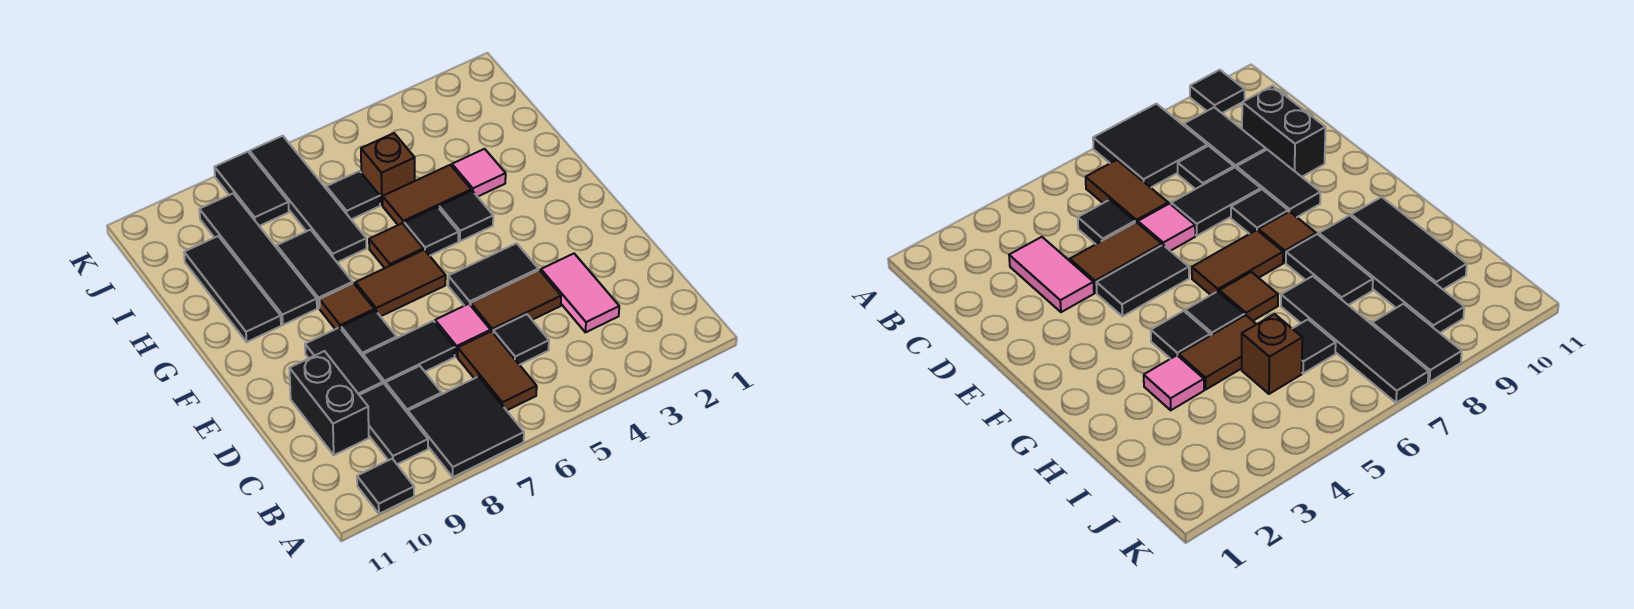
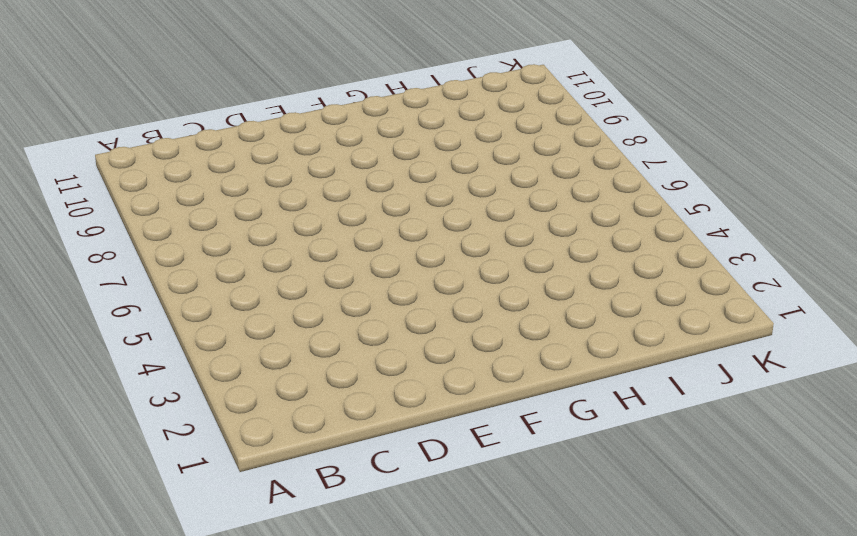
none -> black 2x2 tile [408,376,524,477]
none -> black 1x1 tile [357,459,414,514]
none -> brown 1x2 tile [458,331,537,410]

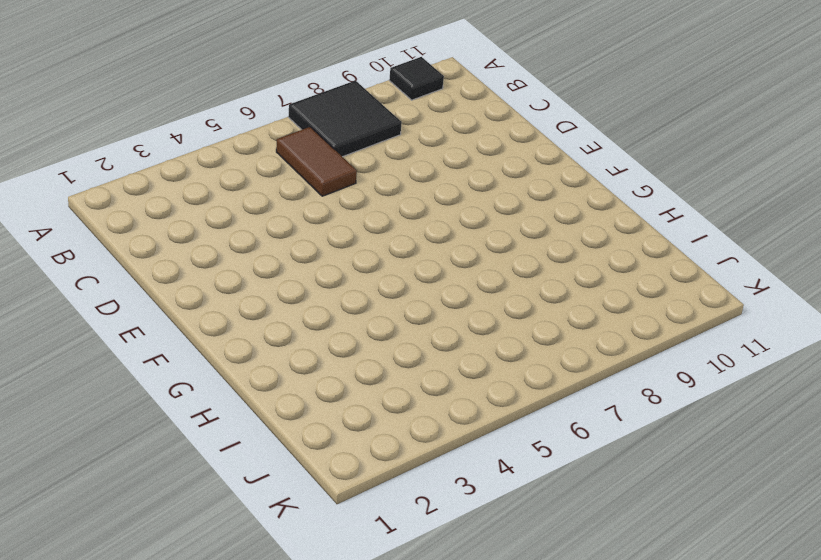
none -> black 1x2 tile [360,383,428,464]
none -> pink 1x2 tile [541,254,619,332]
none -> black 1x1 tile [493,314,549,365]

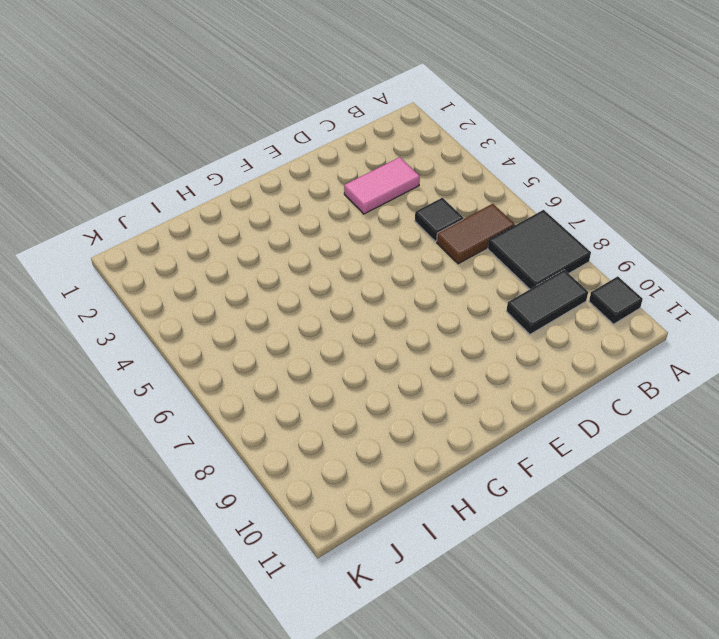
none -> black 1x1 tile [386,366,442,413]
none -> black 1x2 brick [290,351,369,455]
none -> brown 1x2 tile [471,270,561,332]

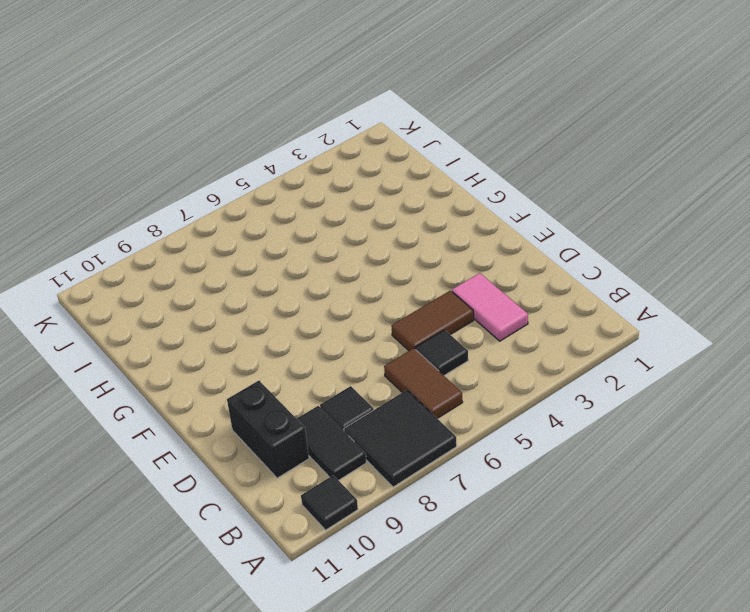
none -> pink 1x1 tile [435,304,491,356]
none -> black 1x2 tile [363,321,455,385]
none -> black 1x2 tile [305,328,383,395]

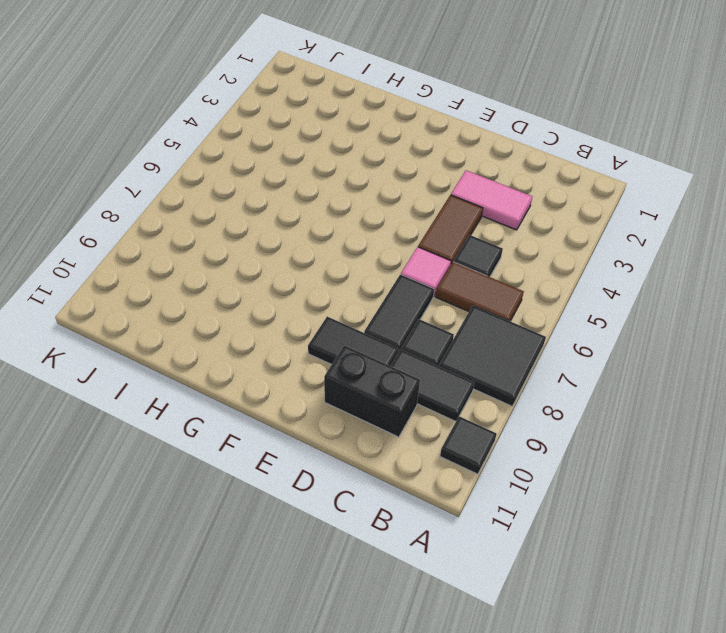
none -> black 1x2 tile [448,243,538,306]
none -> black 1x1 tile [341,310,397,356]
none -> brown 1x2 tile [355,250,446,316]

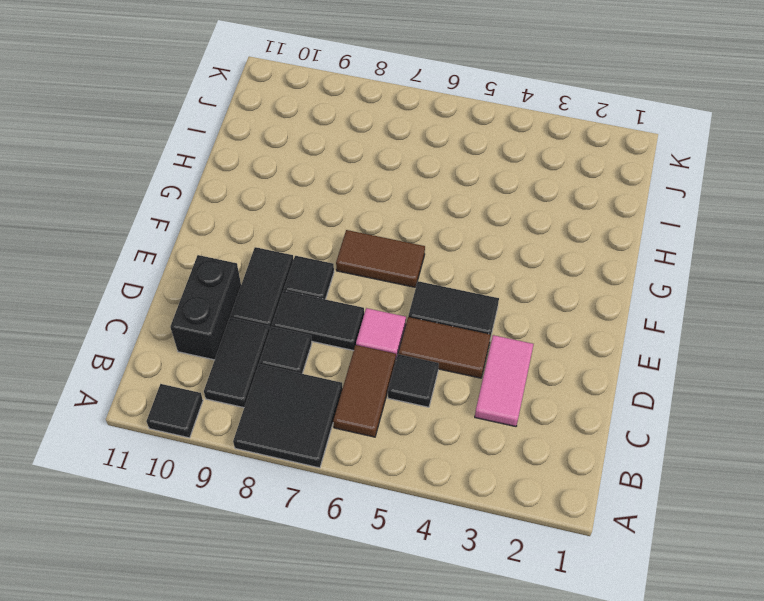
none -> brown 1x1 tile [320,283,374,329]
none -> black 1x1 tile [439,191,493,241]
none -> black 1x1 tile [404,207,458,256]

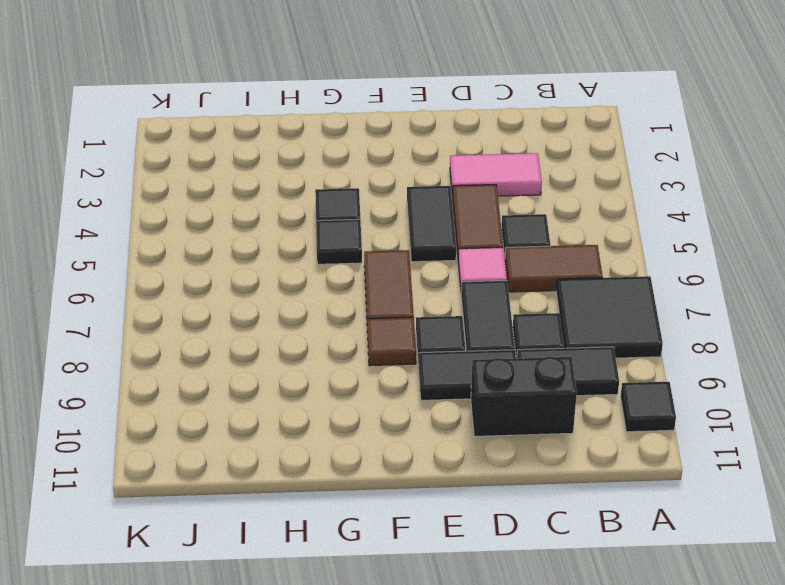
none -> brown 1x1 tile [369,223,423,268]
none -> black 1x2 tile [277,230,353,308]
none -> black 1x4 tile [199,194,317,325]

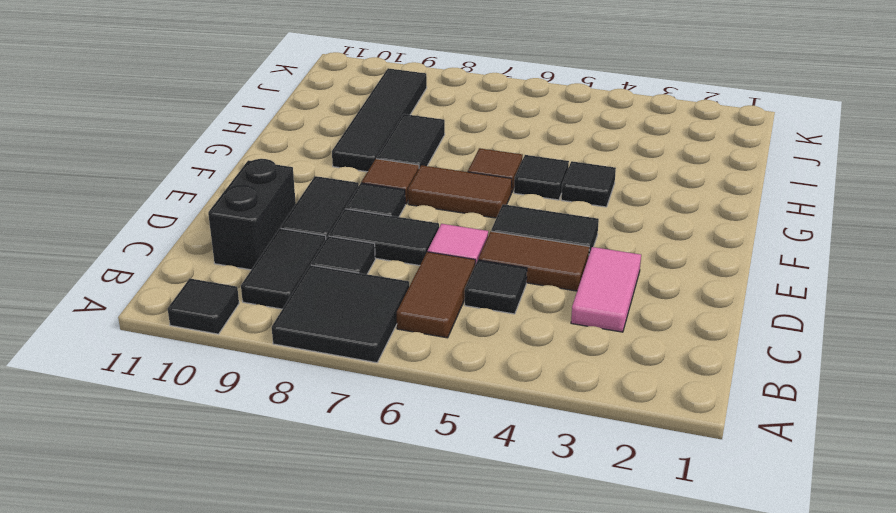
none -> black 1x3 tile [184,236,281,342]
none -> pink 1x1 tile [452,149,506,197]
none -> brown 1x2 tile [383,165,471,225]

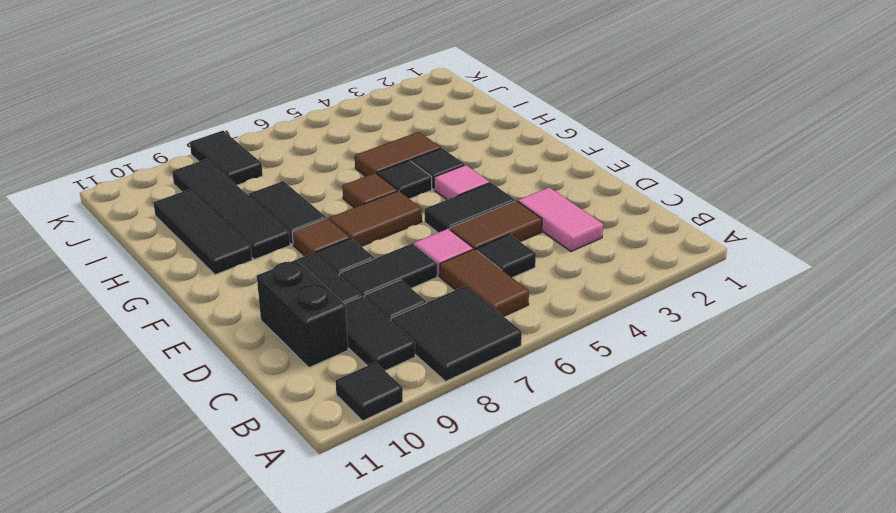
pink 1x1 tile [434,165,489,200] -> pink 1x1 tile moved to [452,149,506,197]
none -> black 1x4 tile [250,136,367,262]
none -> brown 1x1 brick [361,133,415,205]
none -> black 1x1 tile [326,171,380,219]

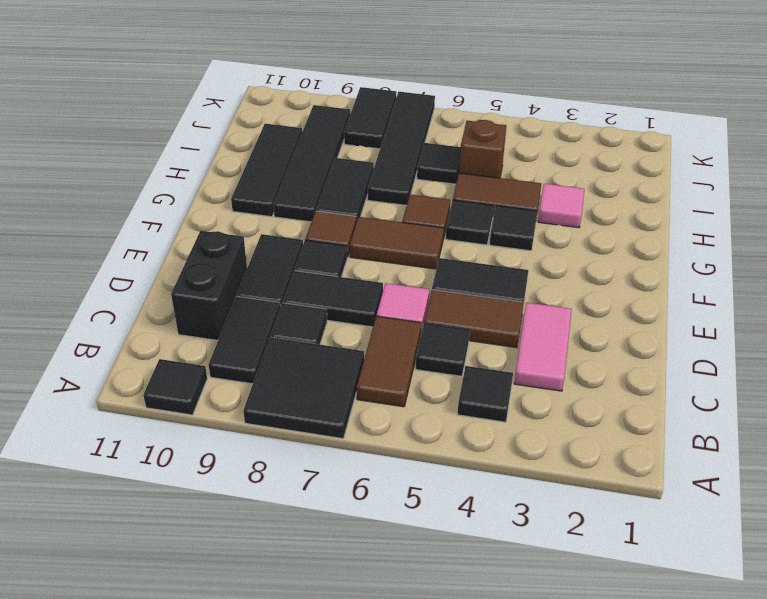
black 1x1 tile [457,366,513,422] -> none

